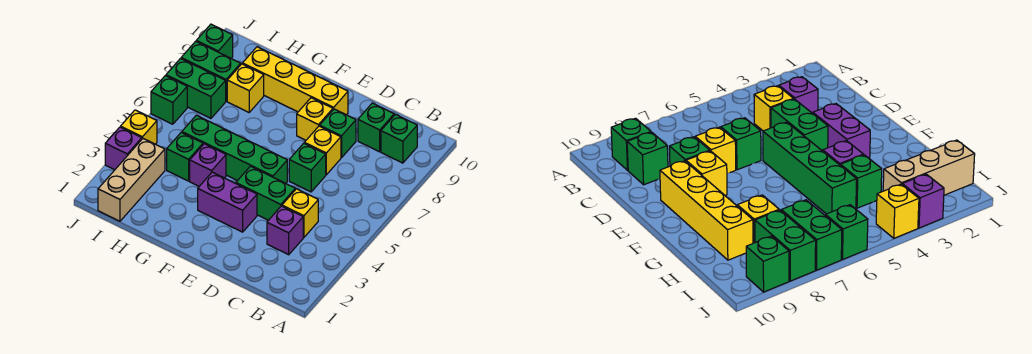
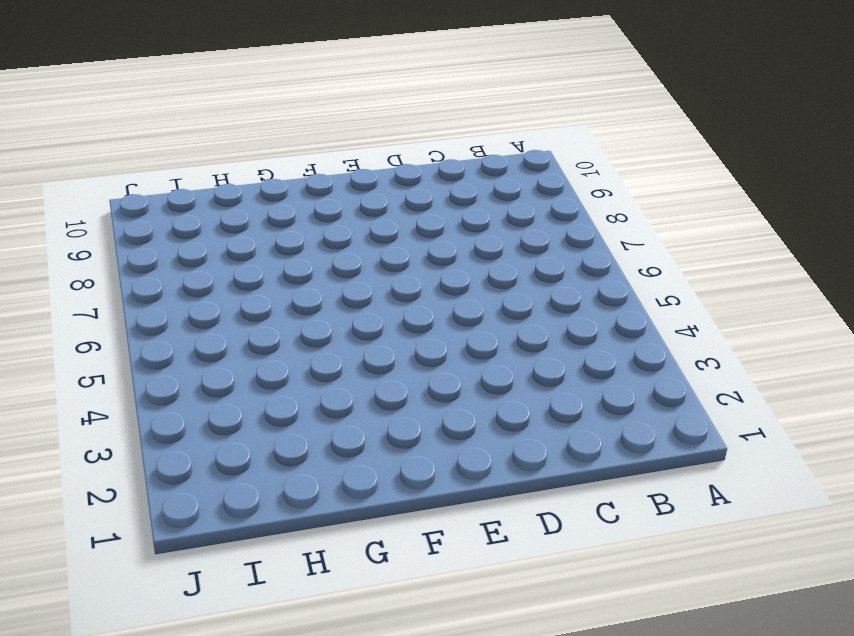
none -> green 1x1 brick [381,114,417,163]
none -> purple 1x1 brick [267,206,303,255]
none -> yellow 1x1 brick [282,189,318,237]

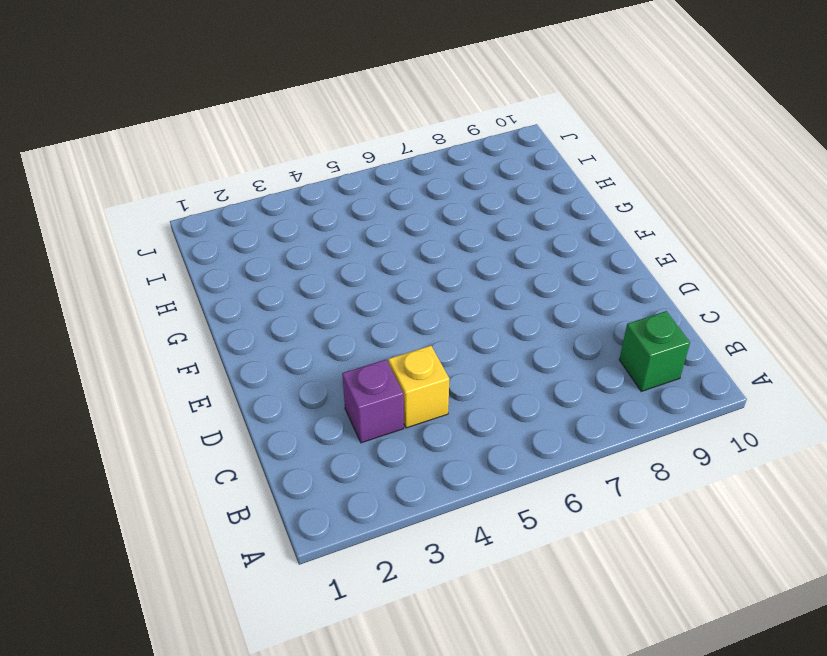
none -> green 1x1 brick [358,103,394,152]
none -> green 1x2 brick [236,166,295,220]
none -> green 1x1 brick [289,143,326,192]

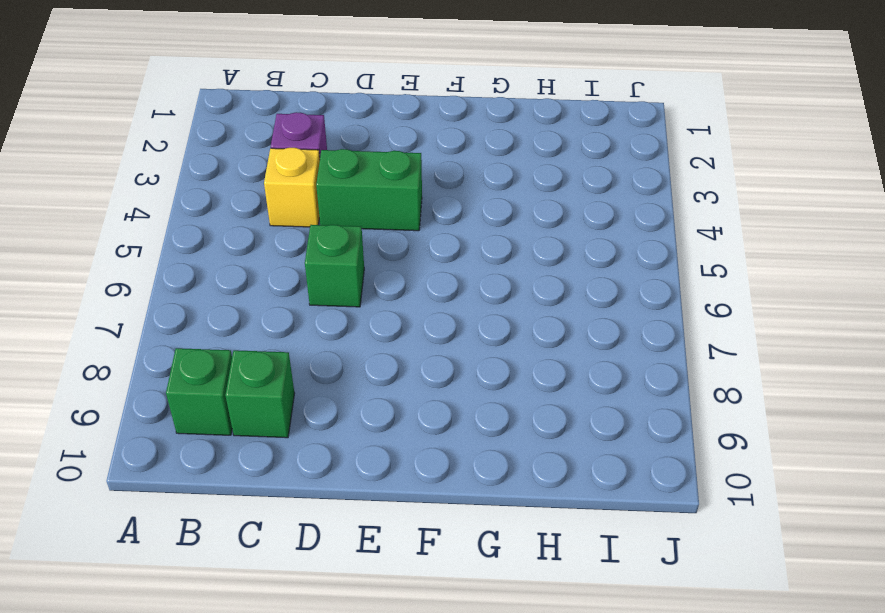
none -> yellow 1x1 brick [304,126,341,175]
none -> green 1x1 brick [320,109,356,158]
none -> purple 1x2 brick [198,172,257,232]

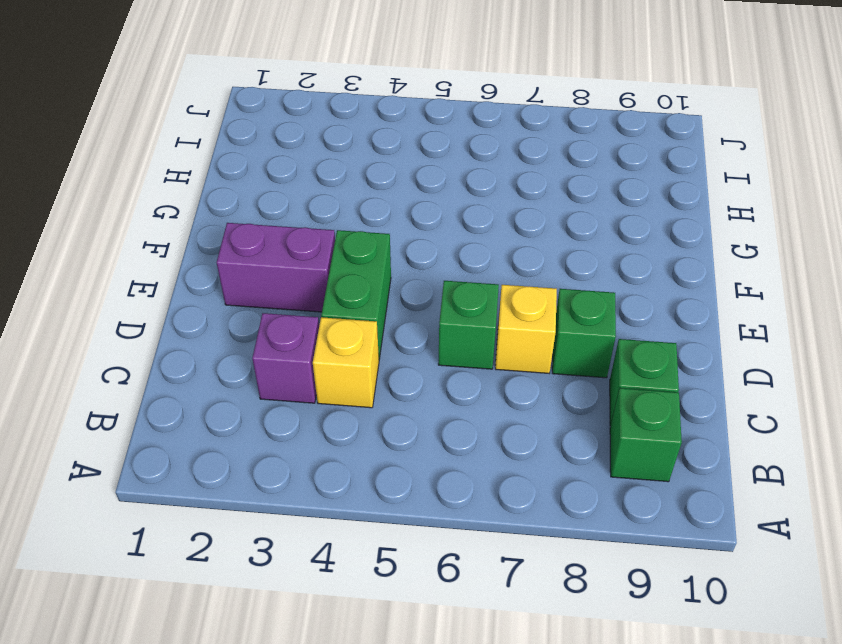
purple 1x2 brick [217,223,335,312] -> purple 1x2 brick turned to [198,172,257,232]
none -> green 1x4 brick [182,115,287,183]
none -> yellow 1x1 brick [297,98,333,140]
none -> yellow 1x4 brick [243,47,348,115]

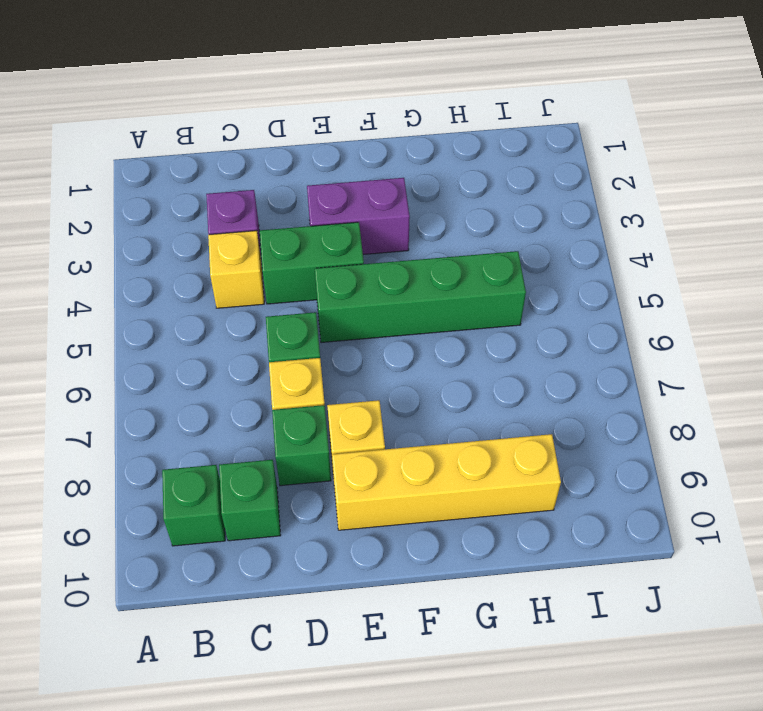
none -> purple 1x1 brick [190,144,226,186]
none -> green 1x1 brick [167,133,203,181]
none -> yellow 1x1 brick [227,64,264,112]

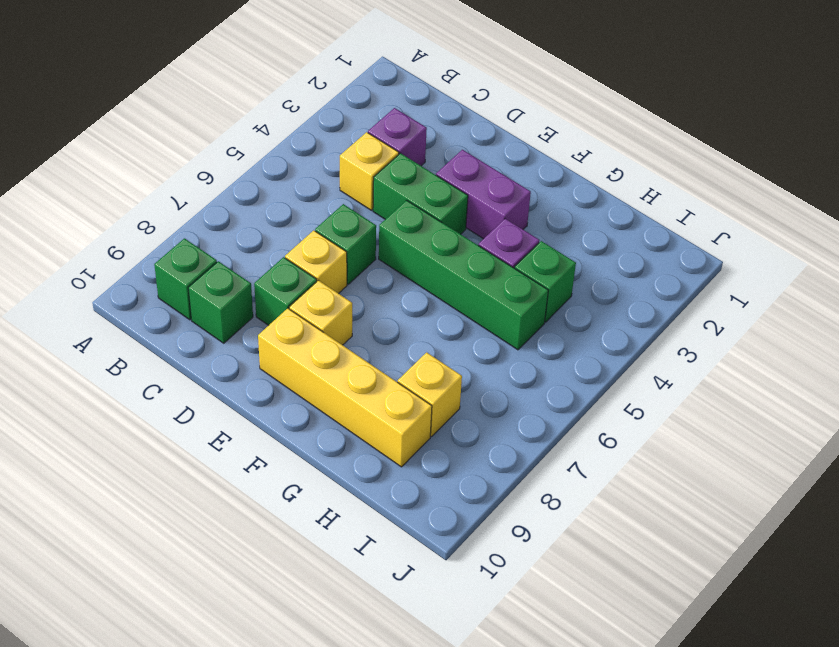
none -> tan 1x3 brick [98,139,165,221]
none -> green 1x2 brick [166,59,226,118]
none -> green 1x2 brick [181,41,241,101]

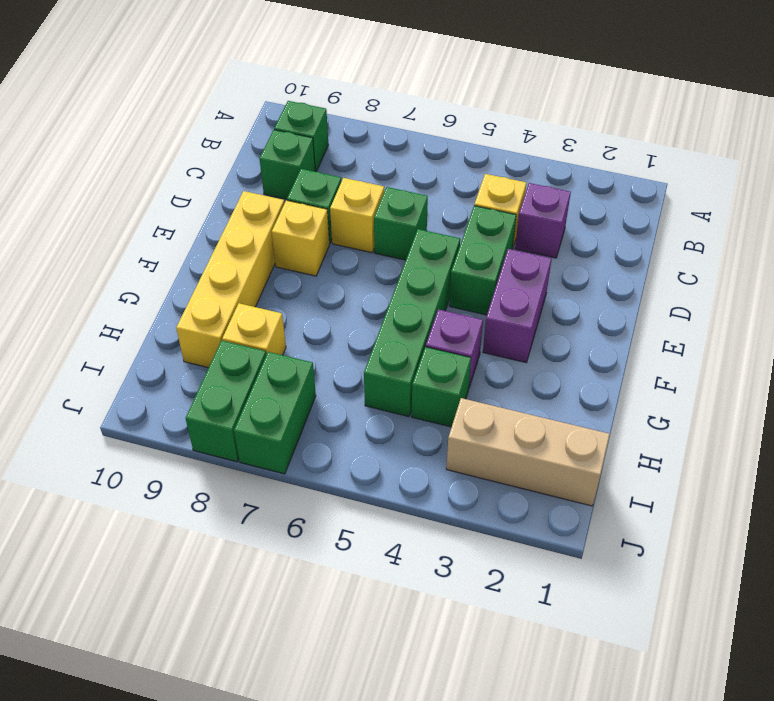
none -> purple 1x1 brick [105,127,142,170]
none -> yellow 1x1 brick [121,110,157,144]
none -> green 1x1 brick [151,76,187,124]

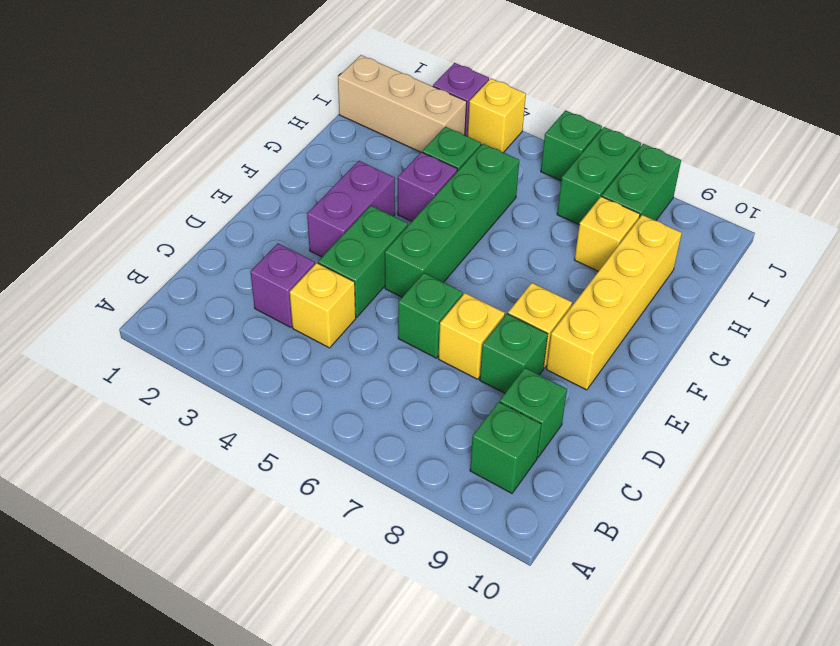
none -> green 1x1 brick [196,24,233,58]

